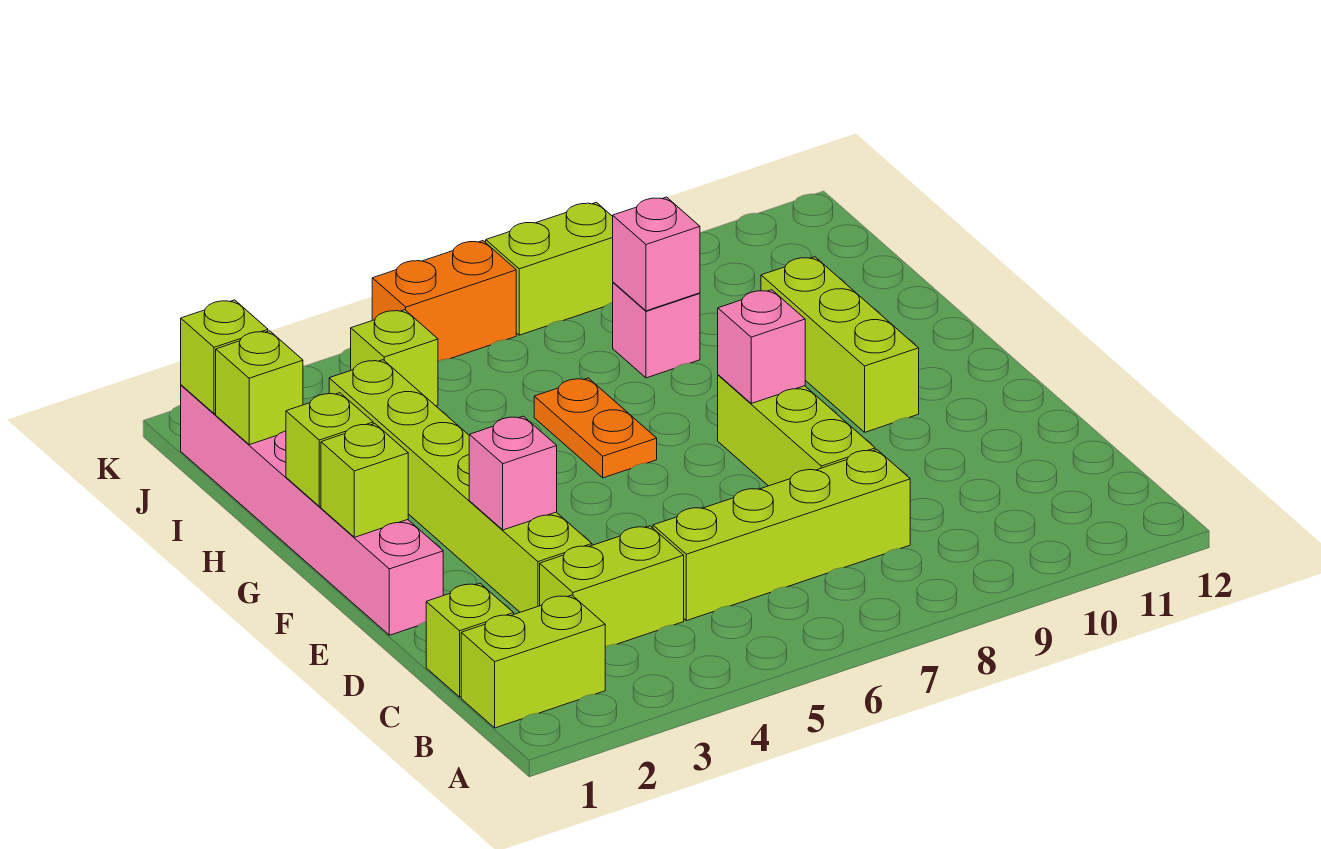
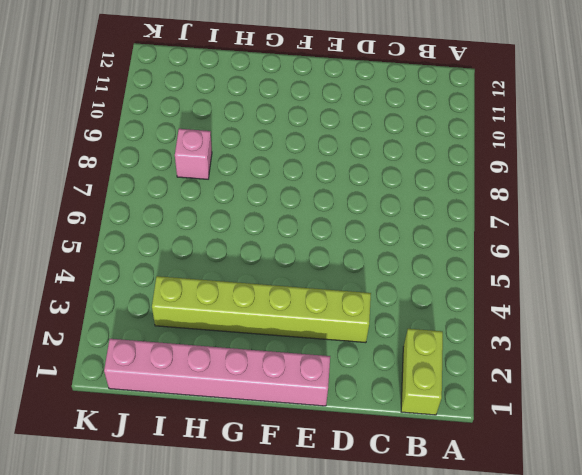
none -> lime 1x1 brick [426,583,514,697]
none -> lime 1x2 brick [540,526,684,647]
none -> lime 1x4 brick [653,450,910,621]

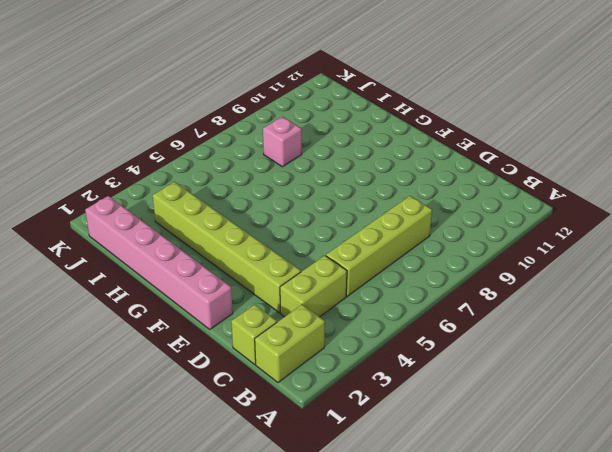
none -> lime 1x3 brick [718,375,875,486]
none -> lime 1x3 brick [761,257,919,432]
none -> orange 1x2 plate [534,378,657,478]

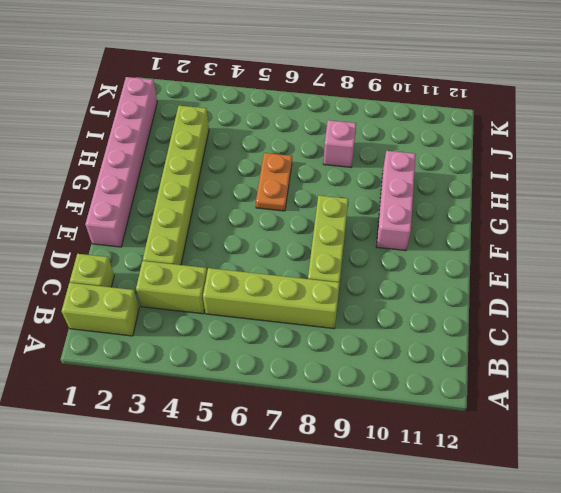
pink 1x3 brick [376,151,416,251] -> lime 1x3 brick [761,257,919,432]
none -> lime 1x1 brick [351,310,438,406]
none -> orange 1x2 brick [372,241,516,361]
none -> lime 1x2 brick [486,202,613,335]

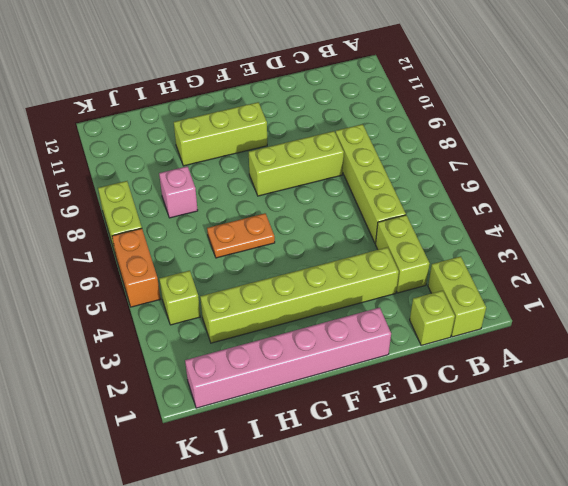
none -> pink 1x1 brick [469,416,557,530]
none -> lime 1x1 brick [321,424,408,537]
none -> pink 1x1 brick [718,290,805,403]

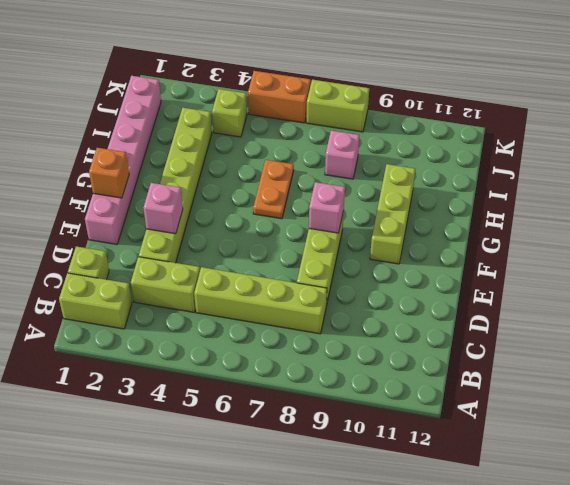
orange 1x1 brick [89,148,129,198] -> lime 1x1 brick [321,424,408,537]
none -> lime 1x1 brick [286,393,373,506]
none -> lime 1x1 brick [216,331,303,445]
none -> pink 1x1 brick [613,197,700,311]

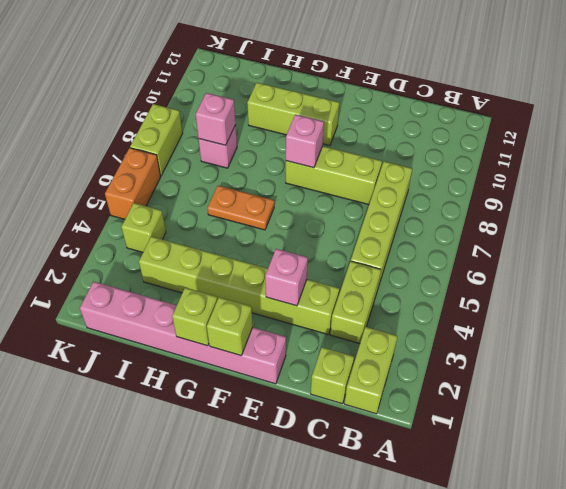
none -> lime 1x1 brick [216,331,303,445]
none -> lime 1x1 brick [181,300,268,414]

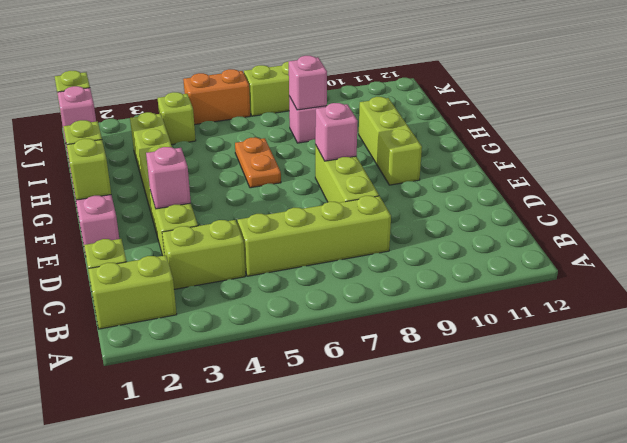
pink 1x1 brick [57,86,96,140] -> lime 1x1 brick [216,331,303,445]

